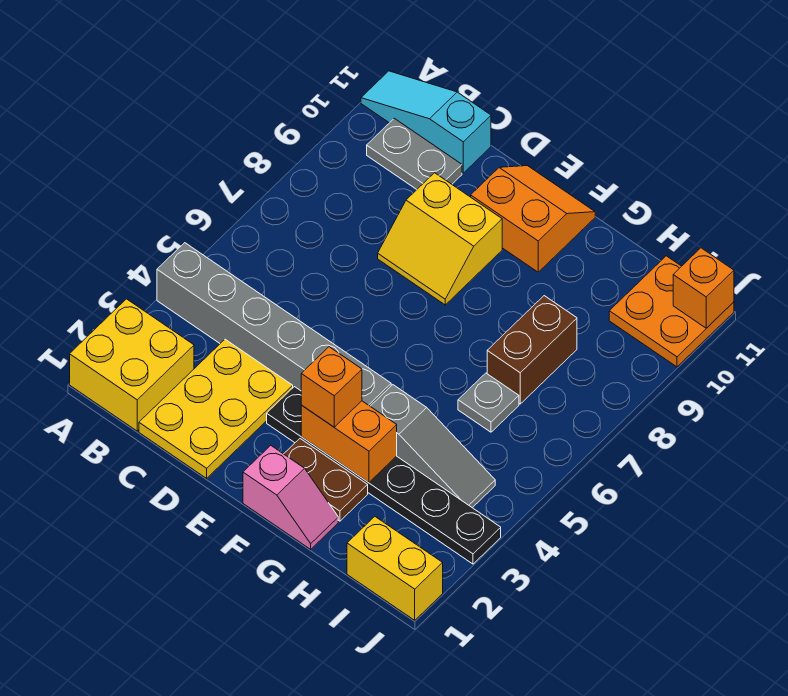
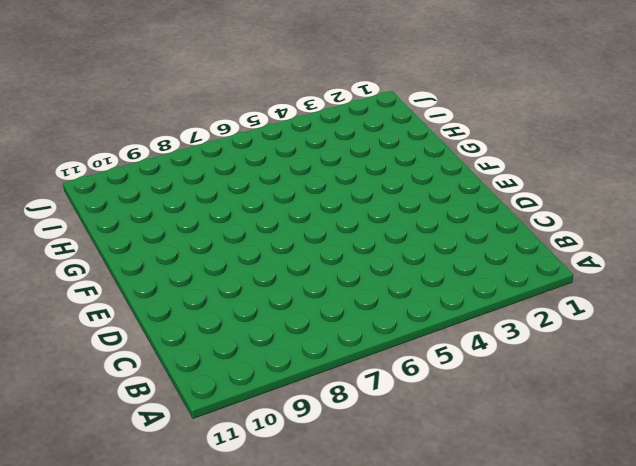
none -> yellow 2x2 brick [70,299,194,431]
none -> grey 1x6 brick [157,243,391,406]
none -> cyan 1x3 slope [361,71,491,173]

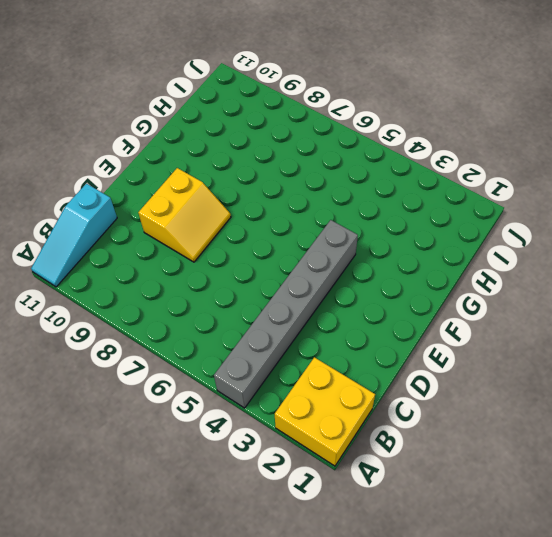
none -> grey 1x2 plate [367,118,462,189]
none -> yellow 2x3 plate [139,339,293,478]
none -> black 1x6 plate [267,387,501,564]

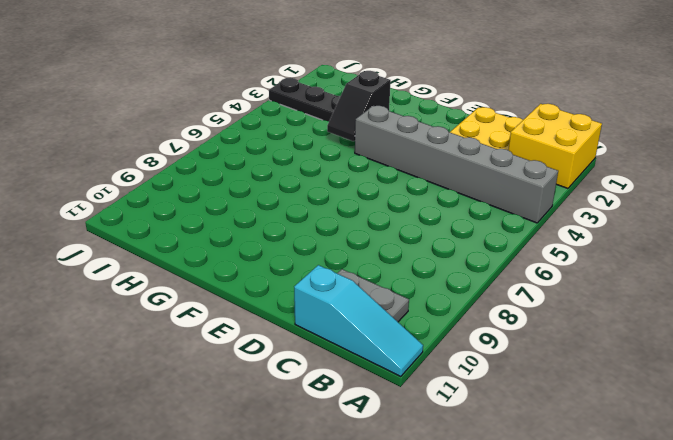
black 1x2 slope [327,71,391,141] -> orange 1x2 brick [301,401,397,483]
none -> yellow 2x2 slope [378,173,502,305]
none -> orange 2x2 slope [471,166,595,272]
none -> pink 1x2 slope [243,445,338,549]

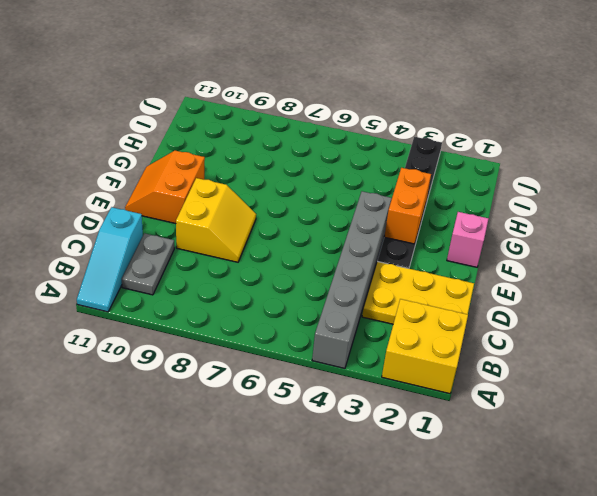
none -> brown 1x2 plate [284,439,368,521]
none -> grey 1x3 slope [370,385,495,508]
none -> grey 1x1 plate [458,373,519,432]

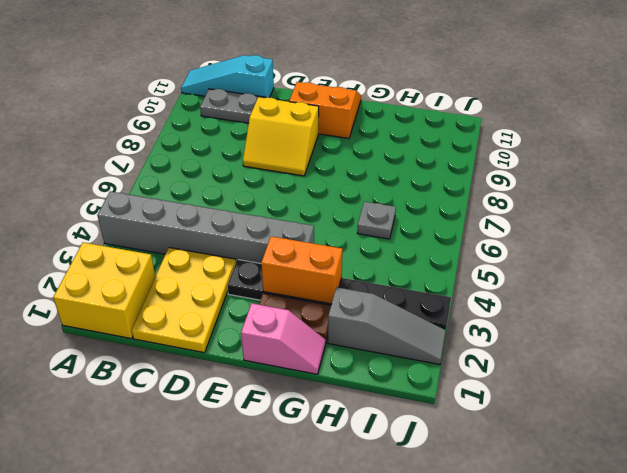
grey 1x3 slope [328,287,446,364] -> grey 1x3 slope moved to [370,385,495,508]
none -> brown 1x2 brick [487,296,577,404]
none -> yellow 1x2 brick [347,517,443,620]
none -> orange 2x2 plate [609,256,734,367]

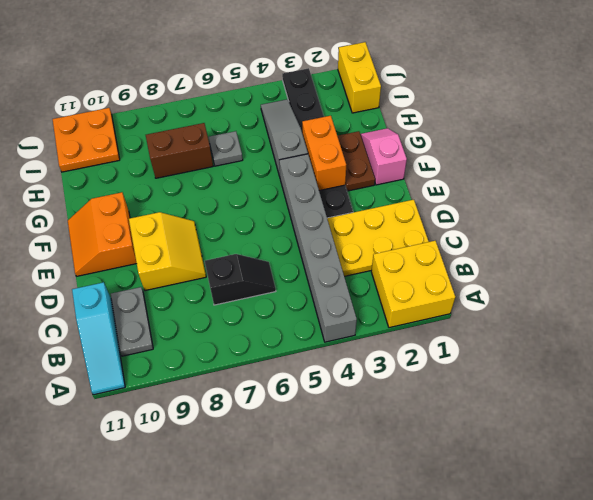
black 1x2 slope [205,254,276,305] -> none
none -> orange 1x1 brick [673,248,734,328]
none -> orange 1x1 brick [301,347,362,427]

